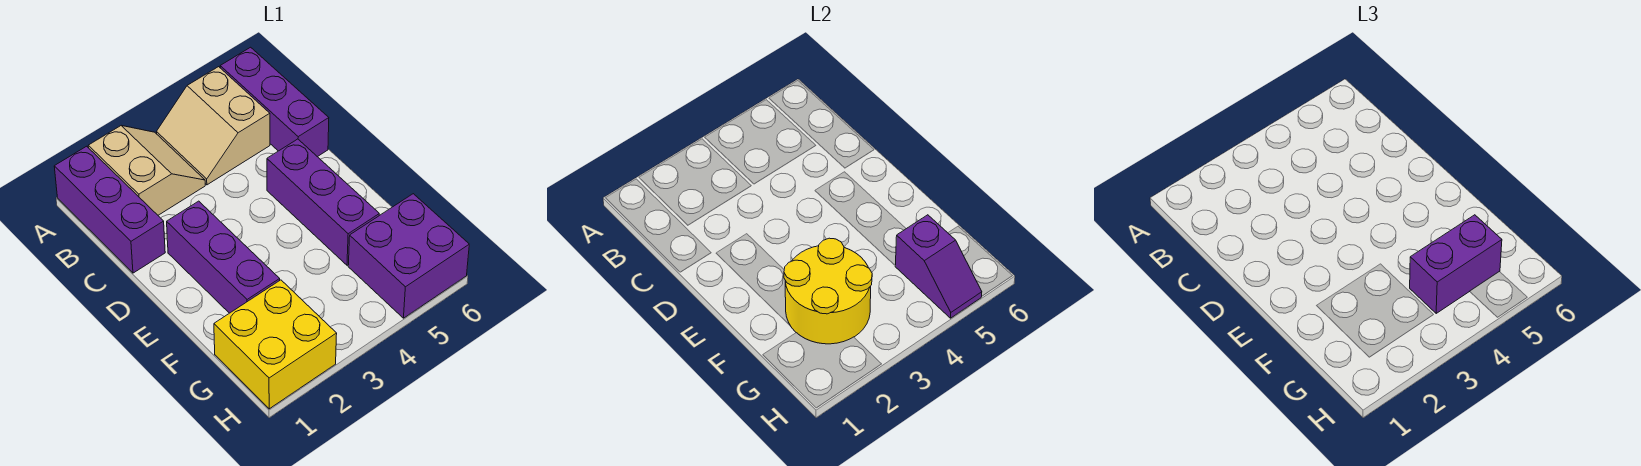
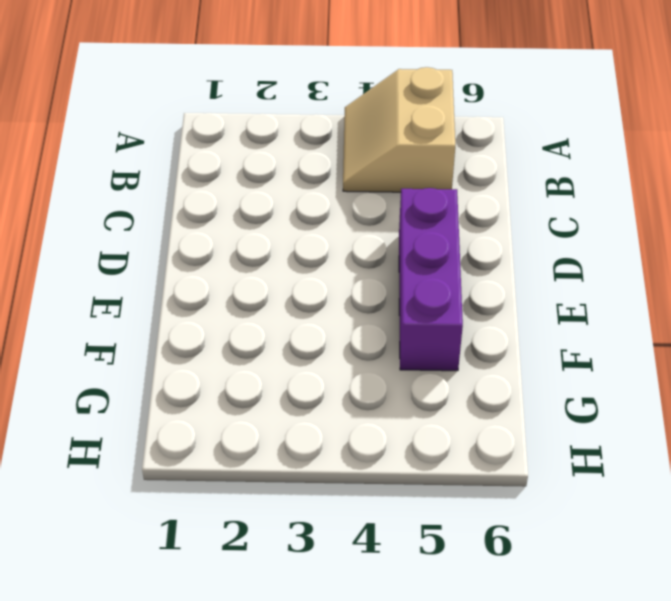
none -> purple 1x3 brick [54,146,165,273]
none -> tan 2x2 slope [88,126,205,215]

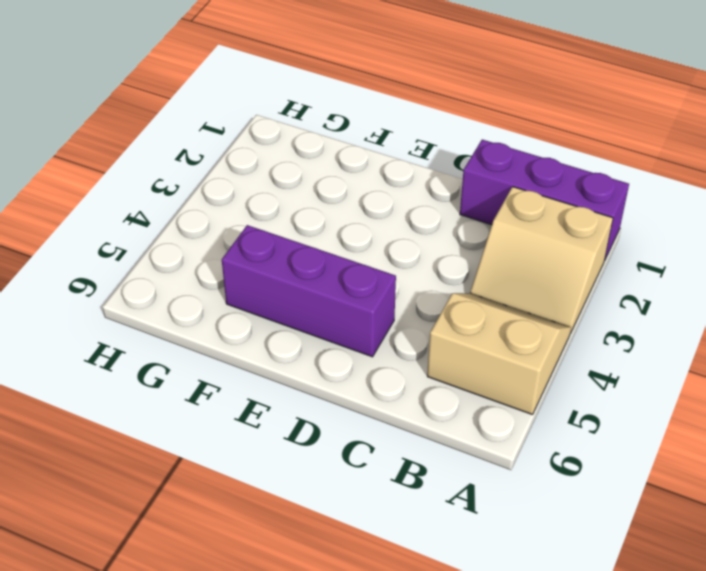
none -> purple 1x3 brick [220,47,329,157]
none -> purple 1x3 brick [167,201,280,313]

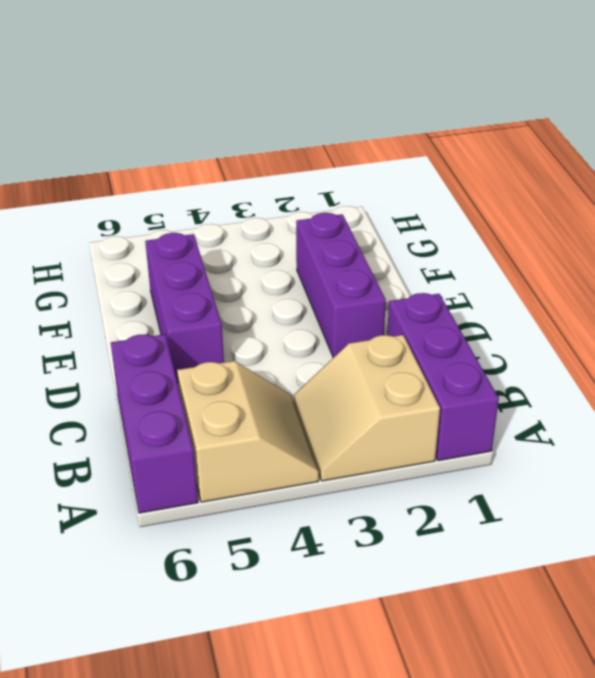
none -> yellow 2x2 brick [214,280,337,409]
none -> purple 2x2 brick [348,194,469,318]

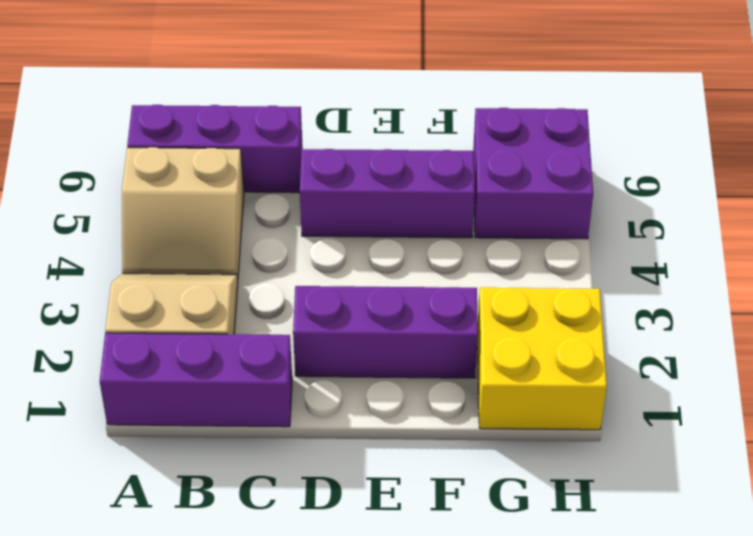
none -> yellow 2x2 round brick [784,238,872,344]
none -> purple 1x2 slope [895,215,982,318]

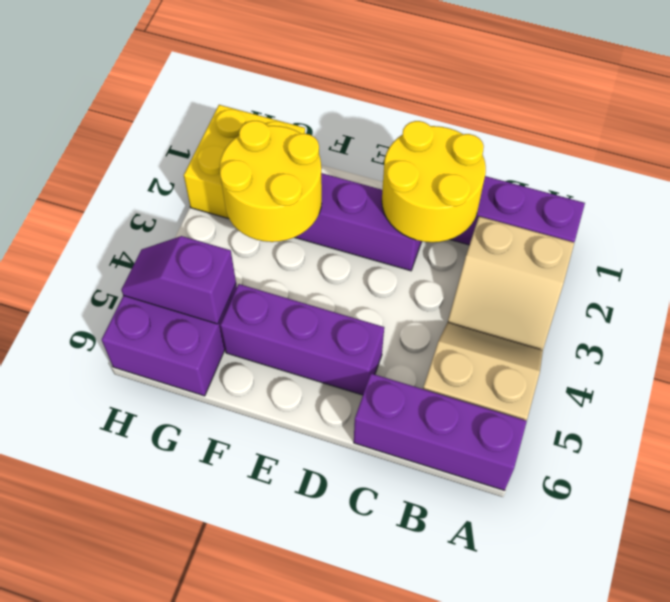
yellow 2x2 round brick [382,121,486,242] -> none
none -> purple 1x2 brick [1410,215,1502,313]

